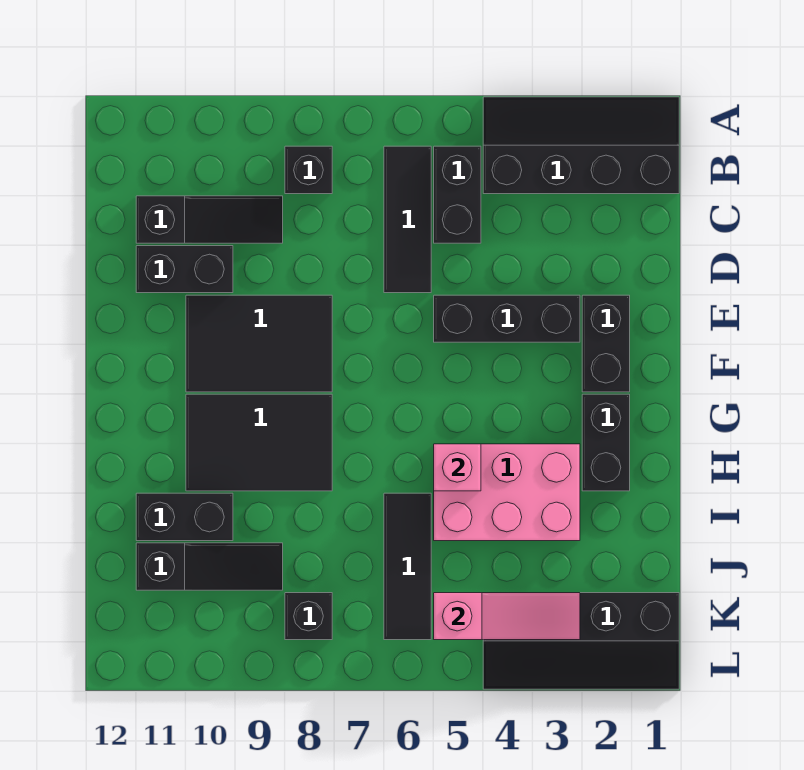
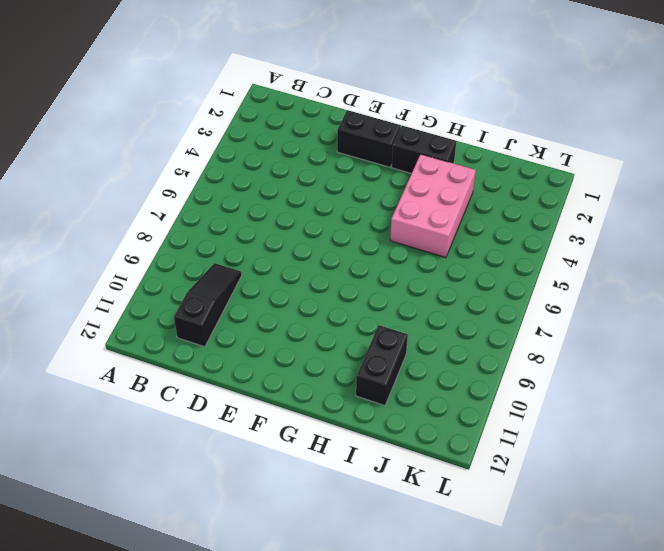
none -> black 2x4 slope [483,97,679,194]
none -> black 1x2 brick [434,146,481,243]
none -> black 1x3 tile [384,146,431,293]

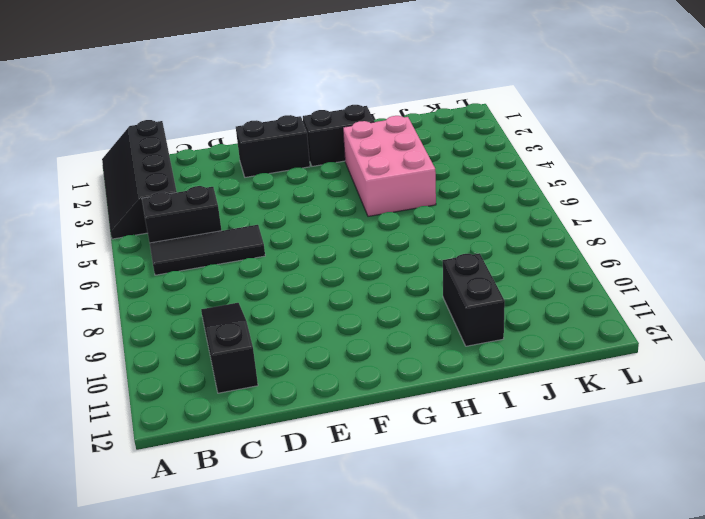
none -> black 1x1 brick [285,146,332,194]
none -> black 1x2 brick [136,246,233,293]
none -> black 1x3 brick [434,295,580,342]

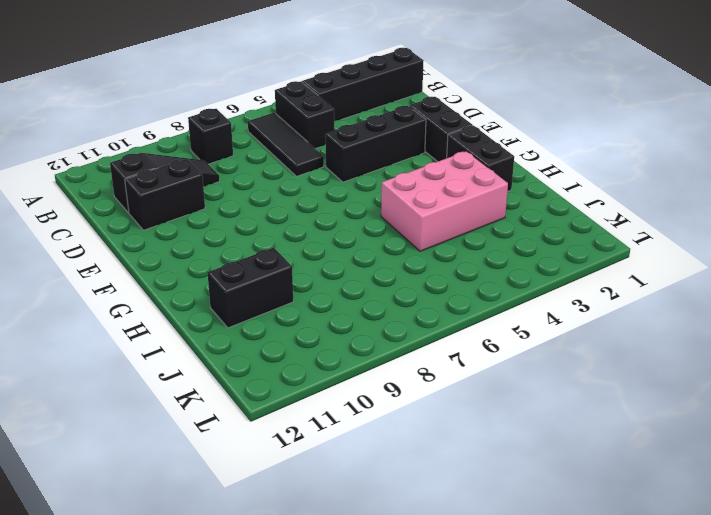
none -> black 2x3 tile [186,295,332,392]
none -> black 2x3 tile [186,394,332,491]
none -> black 1x3 tile [384,493,431,640]

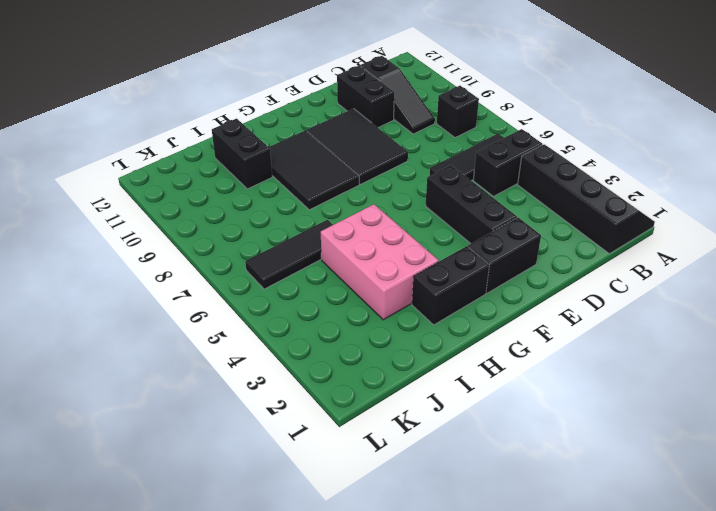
none -> black 1x3 slope [136,543,283,590]
none -> black 2x4 slope [483,593,679,689]
none -> black 1x1 brick [285,593,332,640]

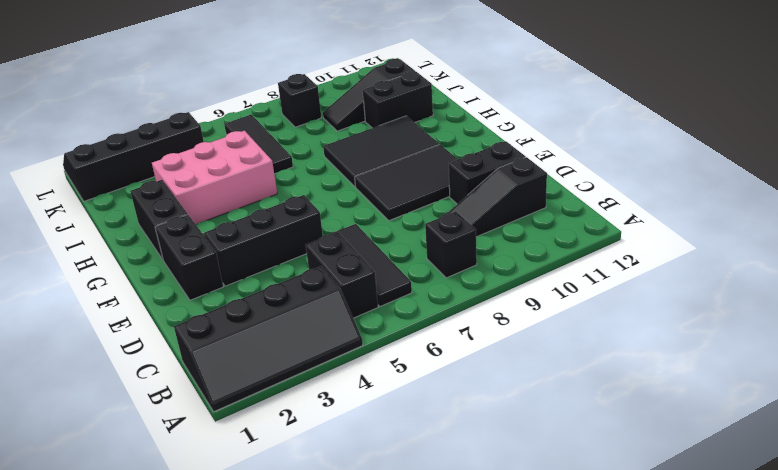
none -> pink 1x1 brick [434,444,481,491]
none -> pink 1x3 slope [434,593,580,640]

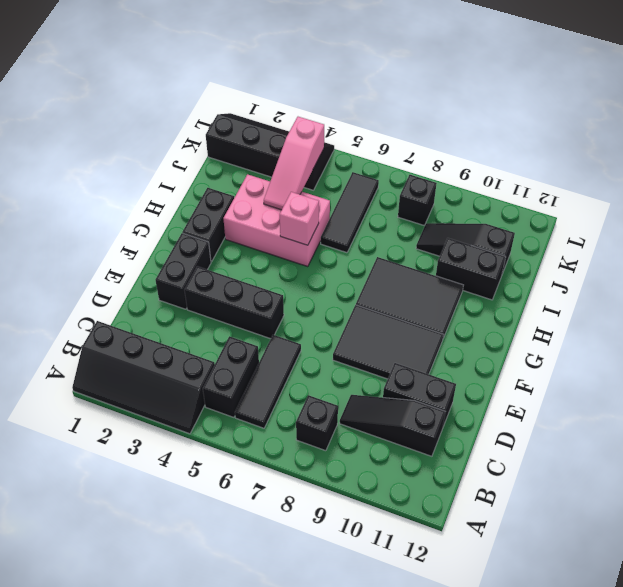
pink 1x3 slope [264,117,324,210] -> pink 1x3 slope turned to [434,593,580,640]

